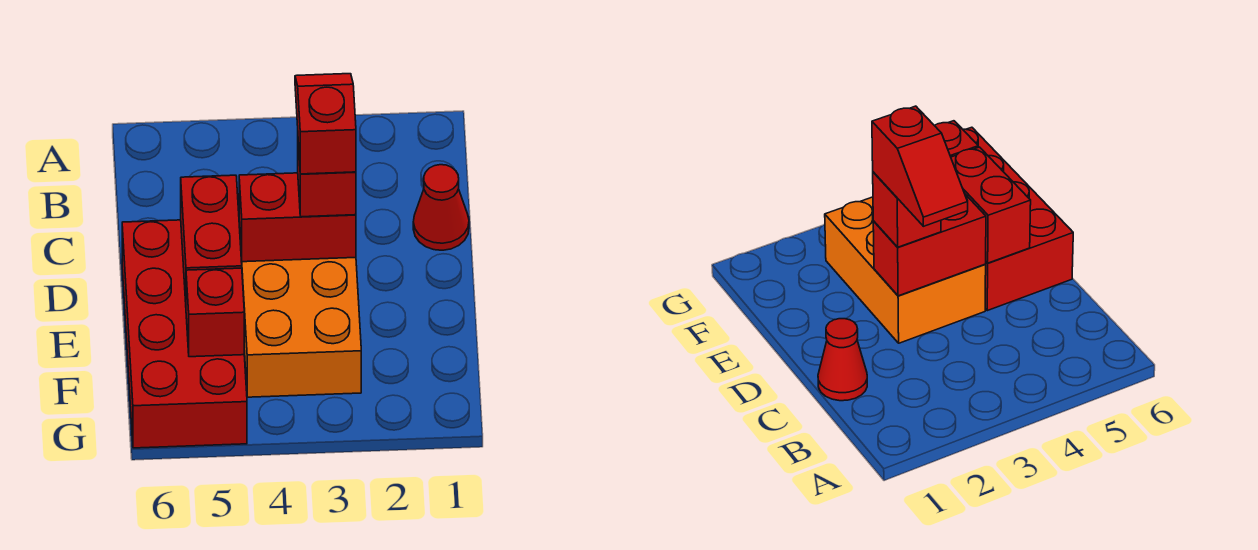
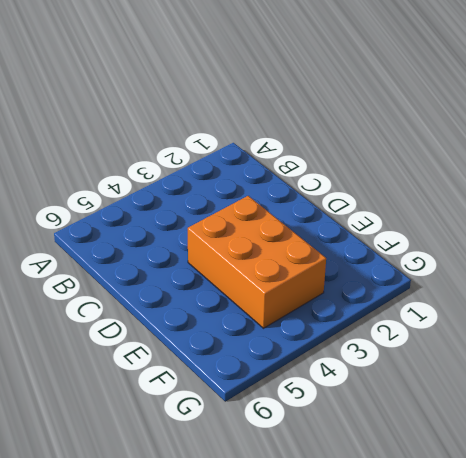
none -> red 1x1 cone [413,165,469,250]
none -> red 2x4 brick [122,220,247,448]

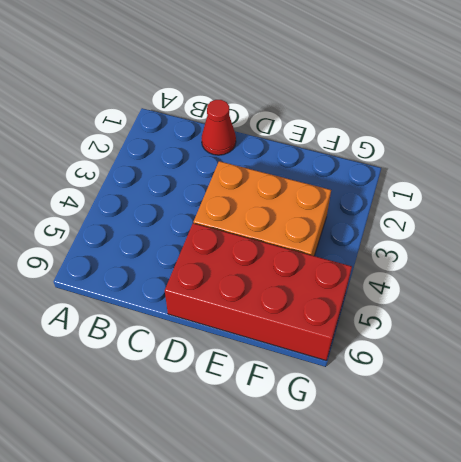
none -> red 1x2 brick [239,173,356,262]
none -> red 1x2 brick [181,175,242,302]

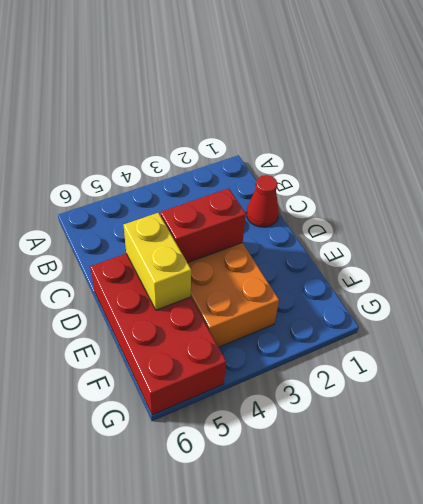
yellow 1x2 brick [124,213,191,310] -> red 1x2 brick [181,175,242,302]
none -> red 1x1 brick [186,268,244,357]
none -> red 1x1 brick [298,143,356,217]

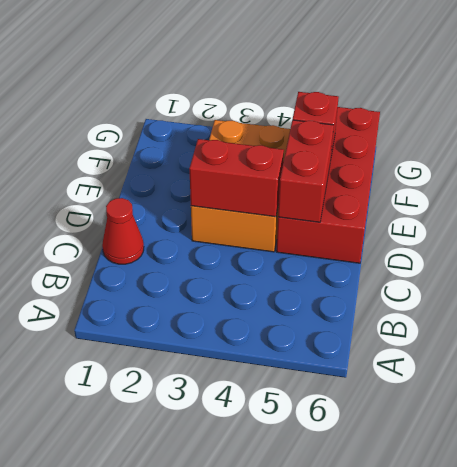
none -> red 1x1 brick [298,143,356,217]
none -> red 1x2 slope [295,74,356,174]

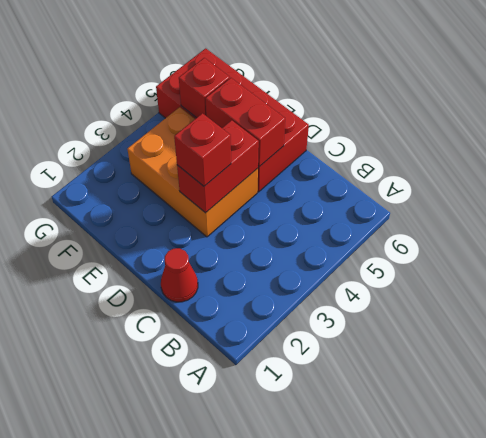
none -> red 1x2 slope [295,74,356,174]

